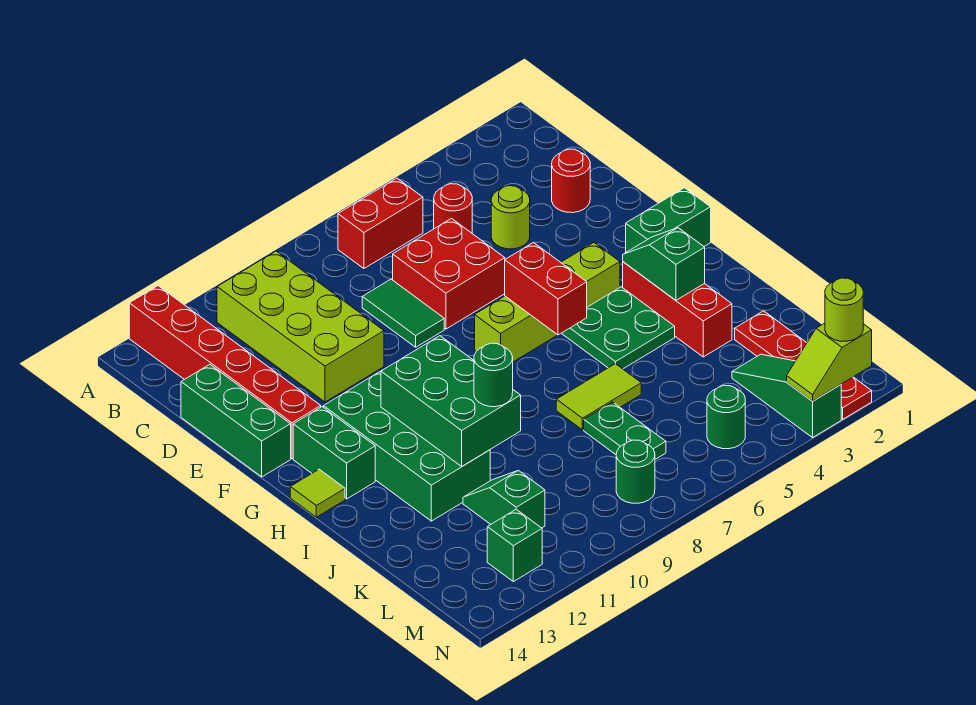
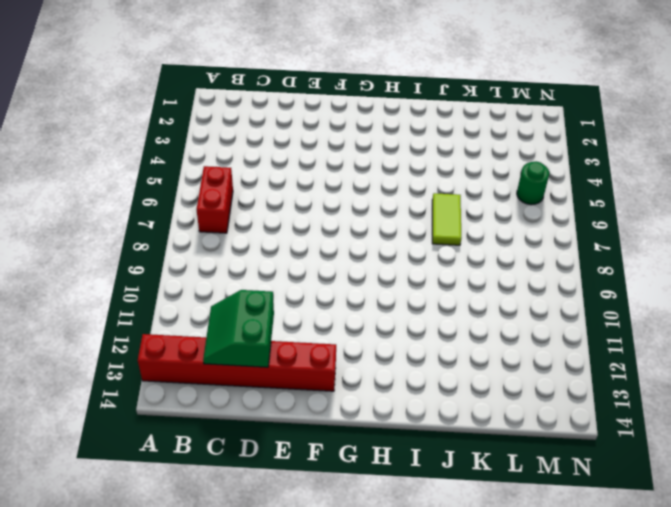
green 2x2 slope [203,290,274,367] -> none
none -> lime 2x4 brick [217,251,384,402]
none -> red 1x1 round brick [434,184,472,233]
none -> red 1x1 round brick [552,149,590,213]
none -> lime 1x1 round brick [491,186,530,249]

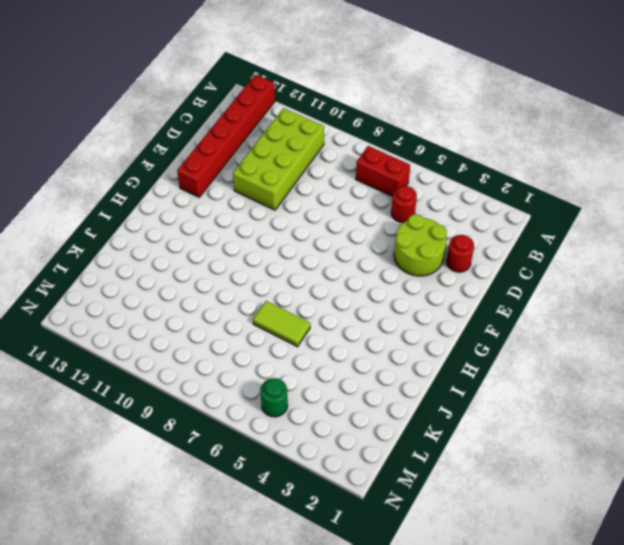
lime 2x2 round brick [394,214,447,276] -> lime 1x1 round brick [491,186,530,249]
none -> red 2x2 brick [393,219,505,329]
none -> green 1x2 tile [362,279,444,347]
none -> green 1x3 brick [181,364,291,477]
none -> green 1x2 brick [626,188,711,252]

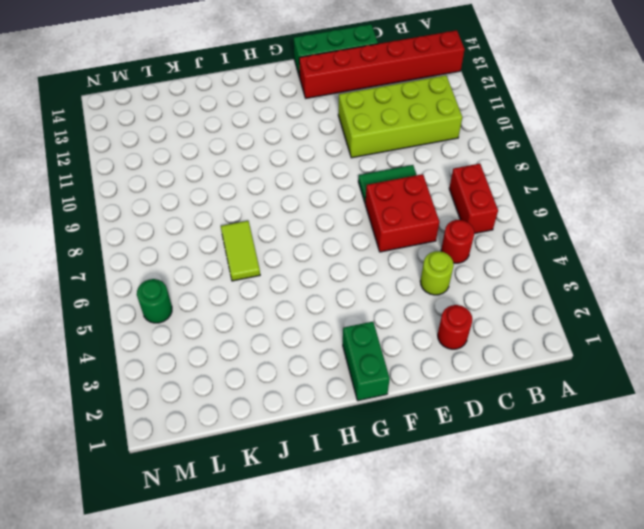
none -> lime 1x4 brick [475,243,620,362]
none -> green 2x4 brick [323,371,490,521]
none -> green 1x2 brick [293,407,375,499]
none -> red 1x3 brick [623,262,732,357]

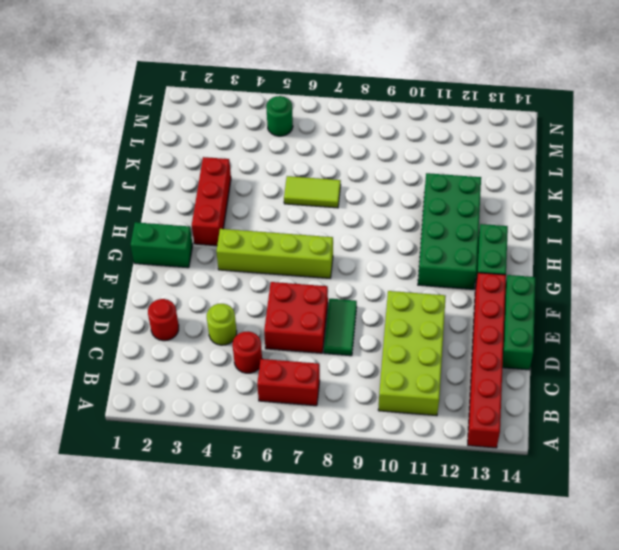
none -> green 2x2 plate [562,287,675,369]
none -> lime 1x1 tile [290,469,345,517]
none -> red 1x4 plate [735,311,872,419]
none -> green 1x2 plate [584,402,666,459]

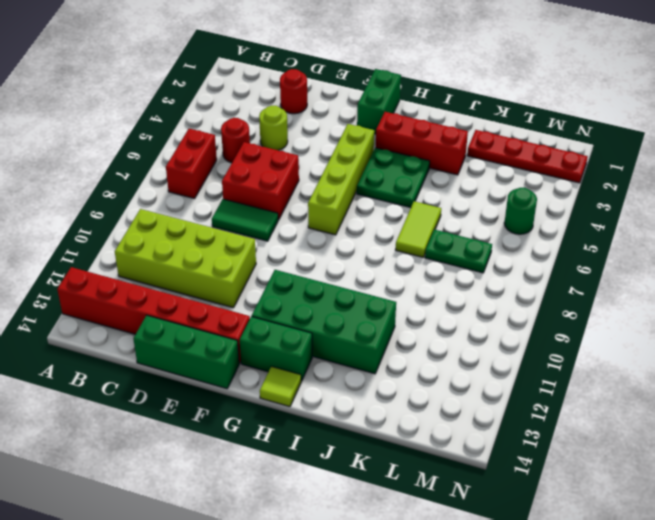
none -> green 1x2 slope [463,470,545,528]
none -> green 1x3 slope [732,354,841,438]
none -> green 1x1 round brick [616,440,655,503]
none -> green 1x1 brick [487,509,542,582]

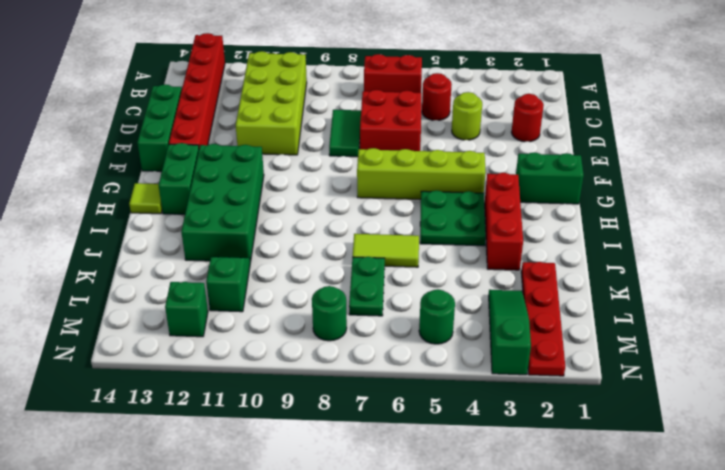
none -> red 1x2 brick [505,243,587,335]
none -> green 1x2 slope [623,228,705,300]
none -> green 2x3 brick [381,336,521,466]
none -> lime 1x2 slope [787,323,872,401]

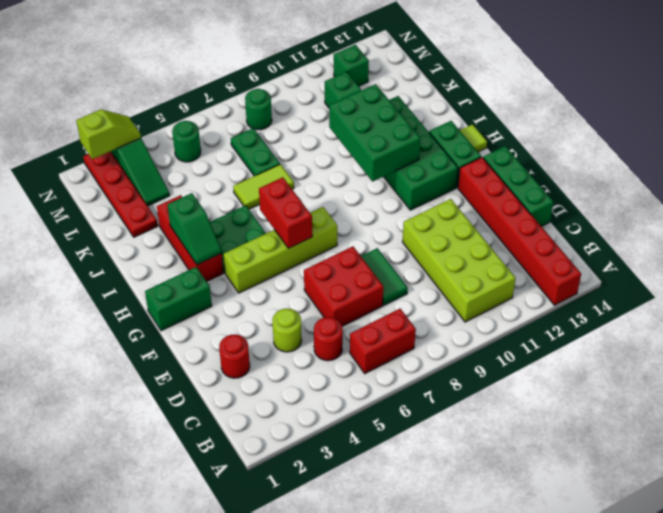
none -> green 1x1 round brick [474,343,513,407]
none -> lime 1x1 round brick [825,278,863,341]

